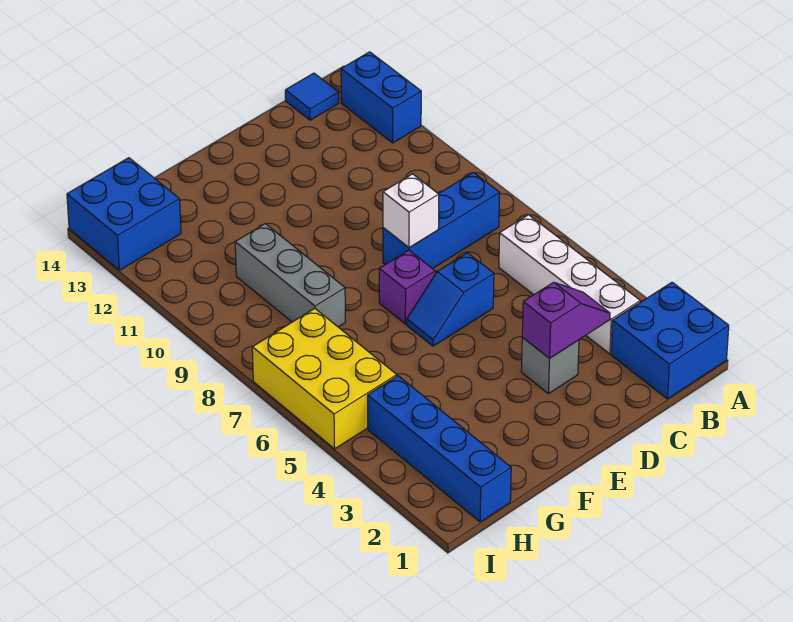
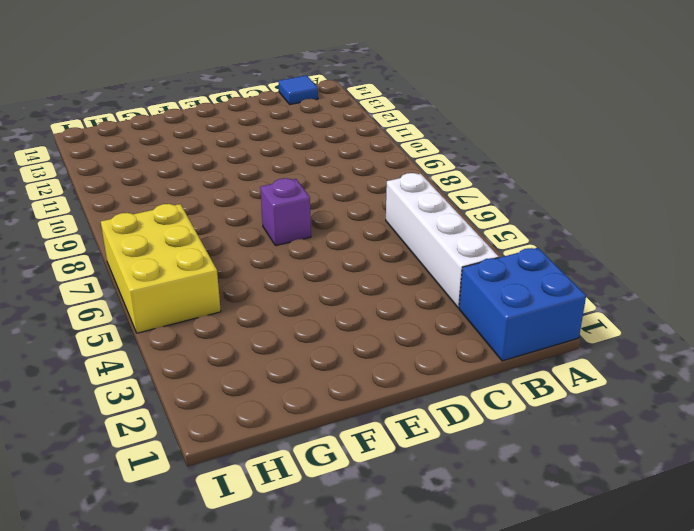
none -> blue 1x2 brick [341,52,421,143]
none -> blue 1x3 brick [383,172,500,269]
none -> grey 1x1 brick [521,338,579,394]

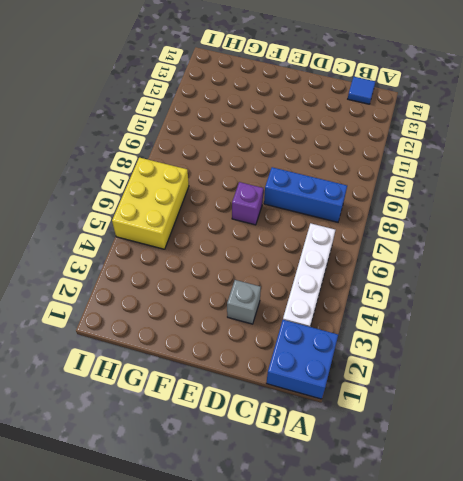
none -> blue 1x2 brick [341,52,421,143]
none -> blue 1x2 slope [407,253,494,346]
none -> grey 1x3 brick [235,224,345,327]

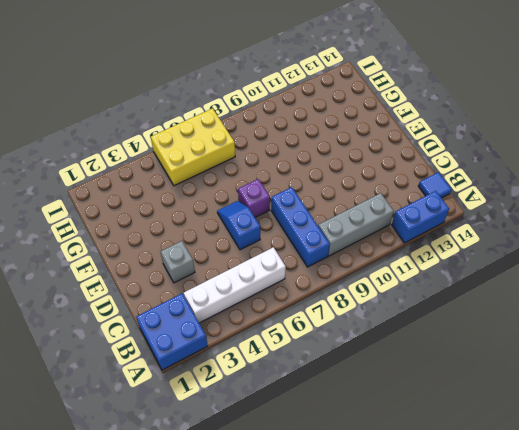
grey 1x3 brick [318,193,394,256] -> grey 1x3 brick moved to [235,224,345,327]
none -> blue 1x4 brick [368,376,511,522]
none -> blue 2x2 brick [67,158,181,270]
none -> purple 1x2 slope [522,282,610,358]

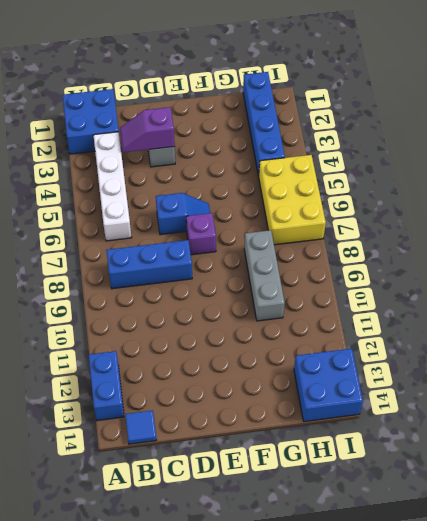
none -> white 1x1 brick [383,174,439,248]

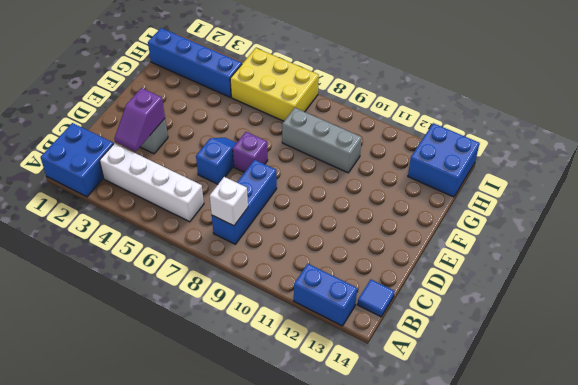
white 1x1 brick [210,177,248,226] -> white 1x1 brick moved to [383,174,439,248]

